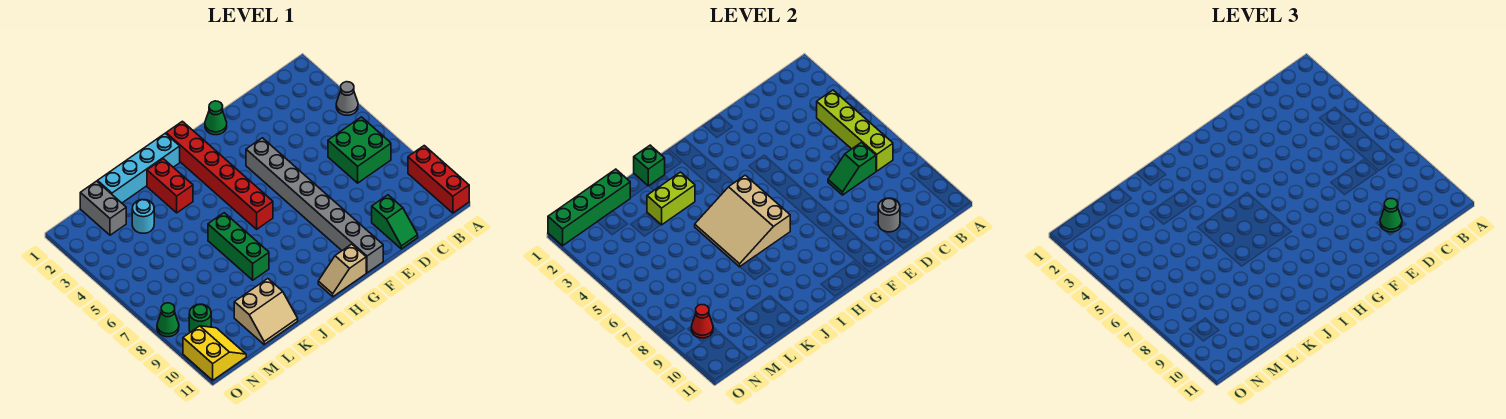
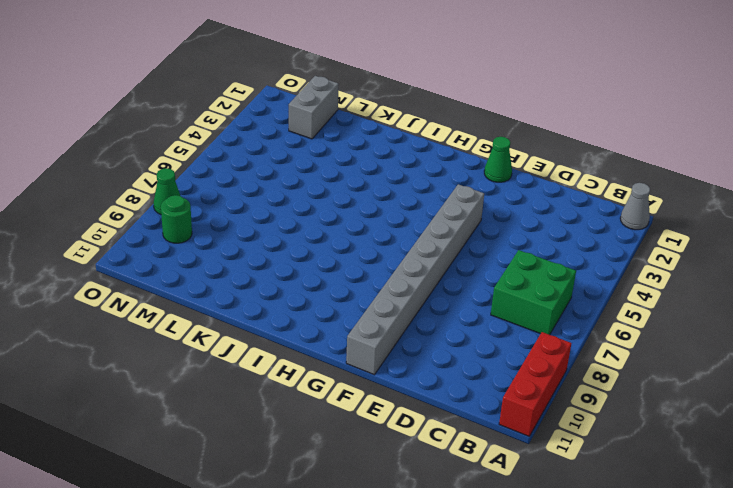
grey 1x1 cone [620,183,650,230] -> grey 1x1 cone moved to [336,82,358,115]
none -> green 1x2 slope [372,195,418,249]
none -> tan 1x2 slope [318,244,366,297]
none -> red 1x6 brick [166,121,273,229]

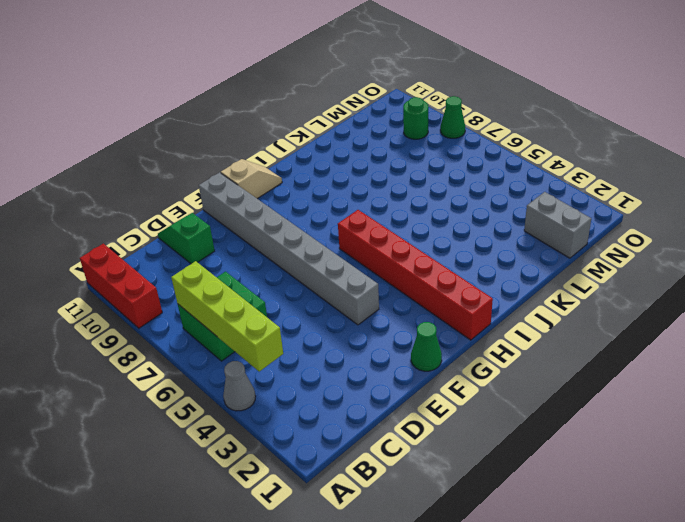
none -> cyan 1x4 brick [97,133,180,203]
none -> red 1x2 brick [147,159,193,213]
none -> green 1x3 brick [208,213,269,280]

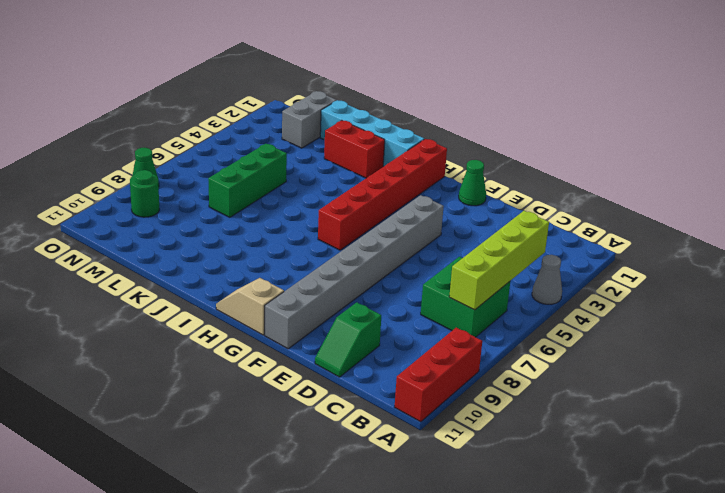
red 1x2 brick [324,121,385,178] -> red 1x2 brick turned to [147,159,193,213]
green 1x3 brick [208,144,287,217] -> green 1x3 brick moved to [208,213,269,280]
none -> tan 2x2 slope [234,279,298,344]
none -> cyan 1x1 round brick [132,200,154,233]
none -> yellow 2x2 slope [183,326,246,380]

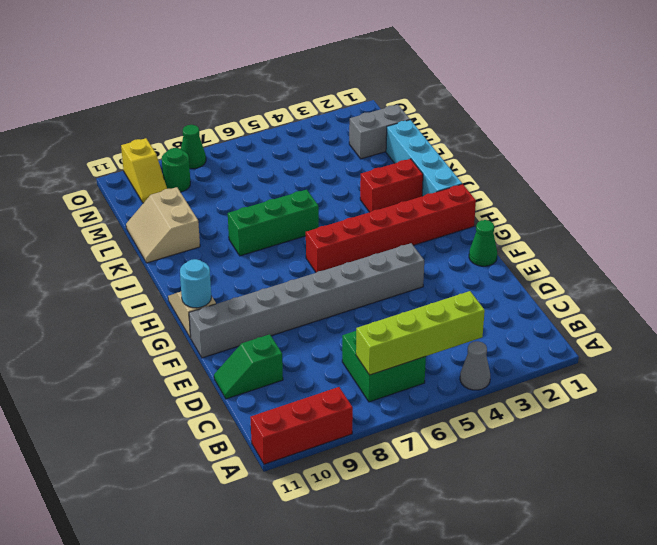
cyan 1x1 round brick [180,259,211,308] -> cyan 1x1 round brick moved to [132,200,154,233]
yellow 1x2 slope [121,138,167,203] -> yellow 2x2 slope [183,326,246,380]
none -> green 1x2 slope [828,143,876,195]
none -> grey 1x1 round brick [878,198,900,232]
none -> tan 3x3 slope [695,175,790,267]

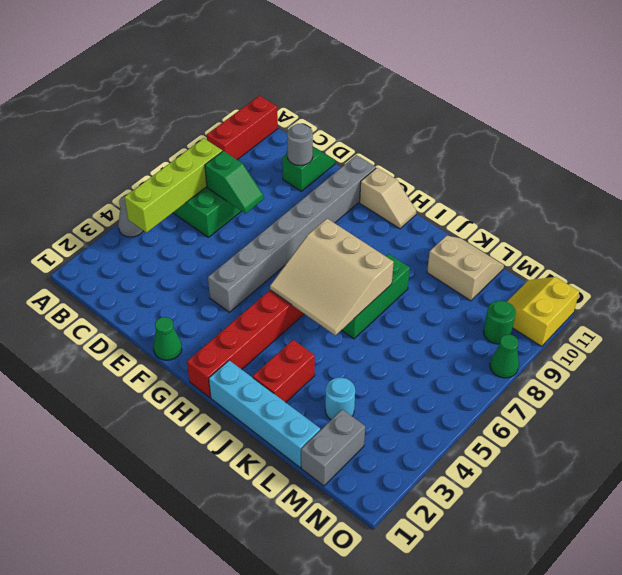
tan 3x3 slope [270,219,394,335] -> tan 3x3 slope turned to [695,175,790,267]
none -> green 1x1 brick [634,145,665,186]
none -> lime 1x2 brick [647,172,695,225]
none -> green 1x4 brick [548,169,630,246]

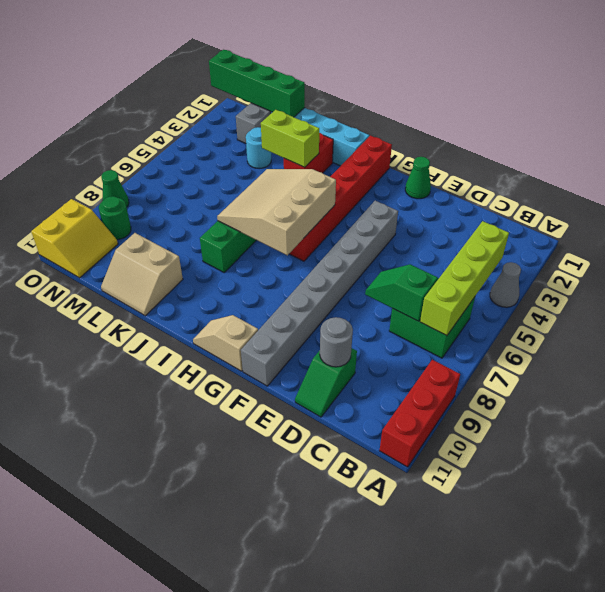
none -> green 1x1 brick [634,145,665,186]
none -> red 1x1 cone [691,305,713,338]
none -> green 1x1 cone [1380,198,1402,232]

